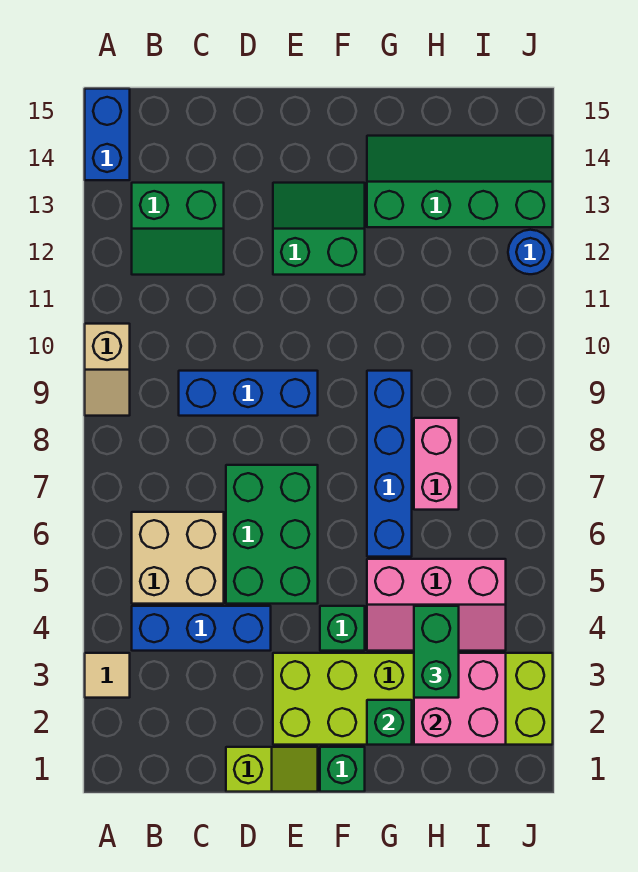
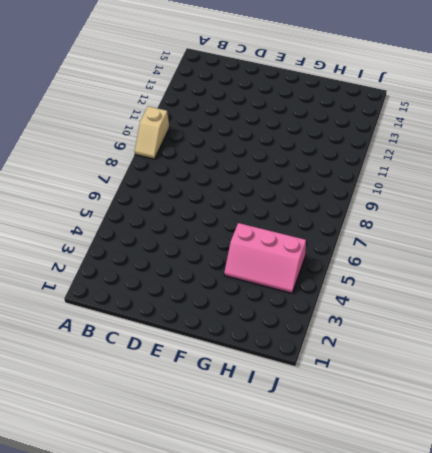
none -> tan 1x1 tile [85,653,130,698]
none -> blue 1x2 brick [85,89,130,180]
none -> blue 1x3 brick [132,606,271,651]

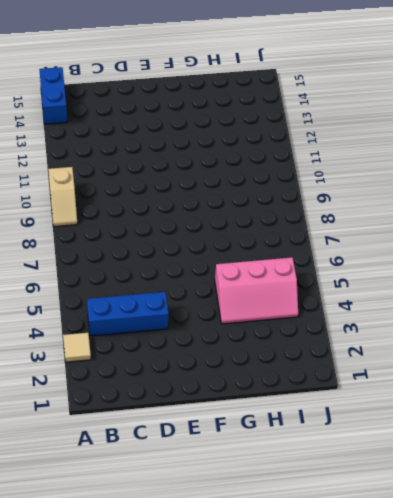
none -> tan 2x2 brick [132,512,224,604]
none -> green 2x2 slope [132,183,224,275]
none -> blue 1x3 brick [179,371,318,416]

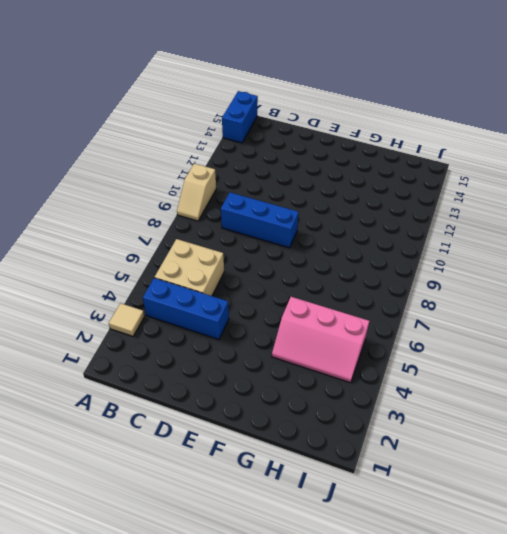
none -> green 2x2 slope [132,183,224,275]
none -> lime 1x2 slope [226,747,318,792]
none -> green 2x3 brick [226,465,318,604]

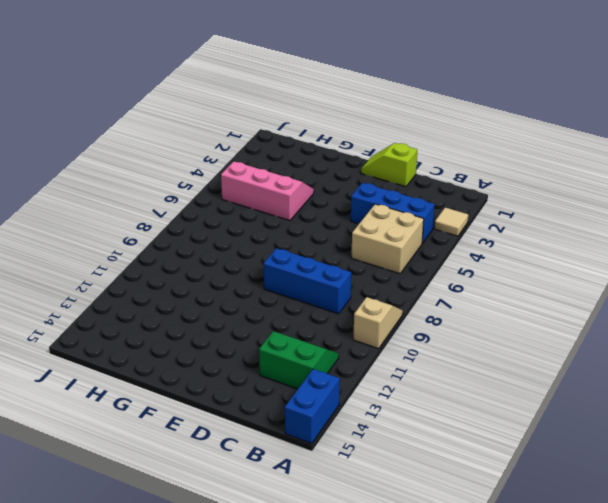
none -> green 2x3 brick [226,465,318,604]
none -> lime 2x6 brick [273,653,553,745]
none -> green 2x2 slope [273,183,365,275]

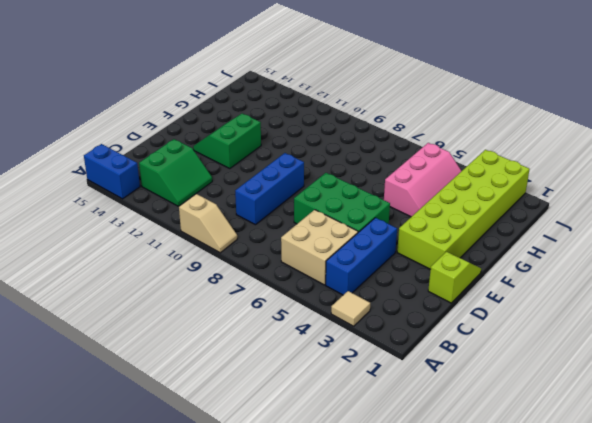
none -> green 1x1 brick [320,747,365,792]
none -> green 1x1 brick [320,606,365,651]
none -> blue 1x4 brick [367,371,412,557]

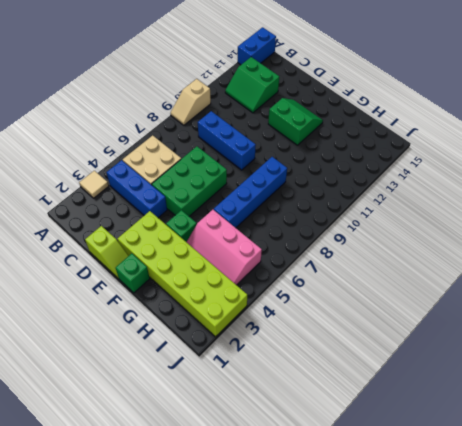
none -> green 2x4 slope [367,136,553,227]
none -> pink 1x2 brick [414,418,459,510]
none -> blue 1x1 round brick [508,230,553,274]

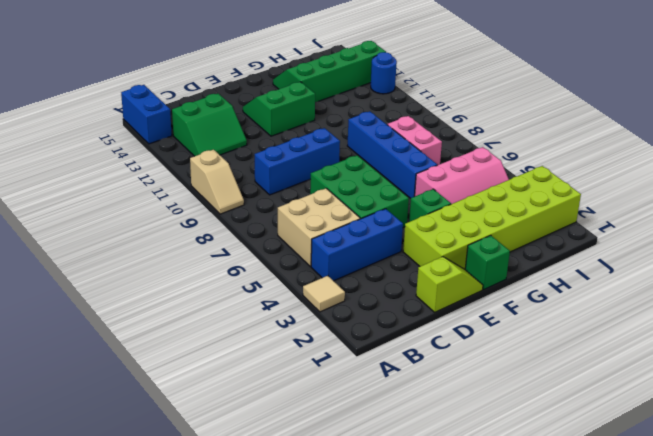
none -> green 1x1 brick [367,700,412,745]
none -> pink 2x2 brick [414,653,506,745]
none -> green 1x2 brick [414,606,459,698]

